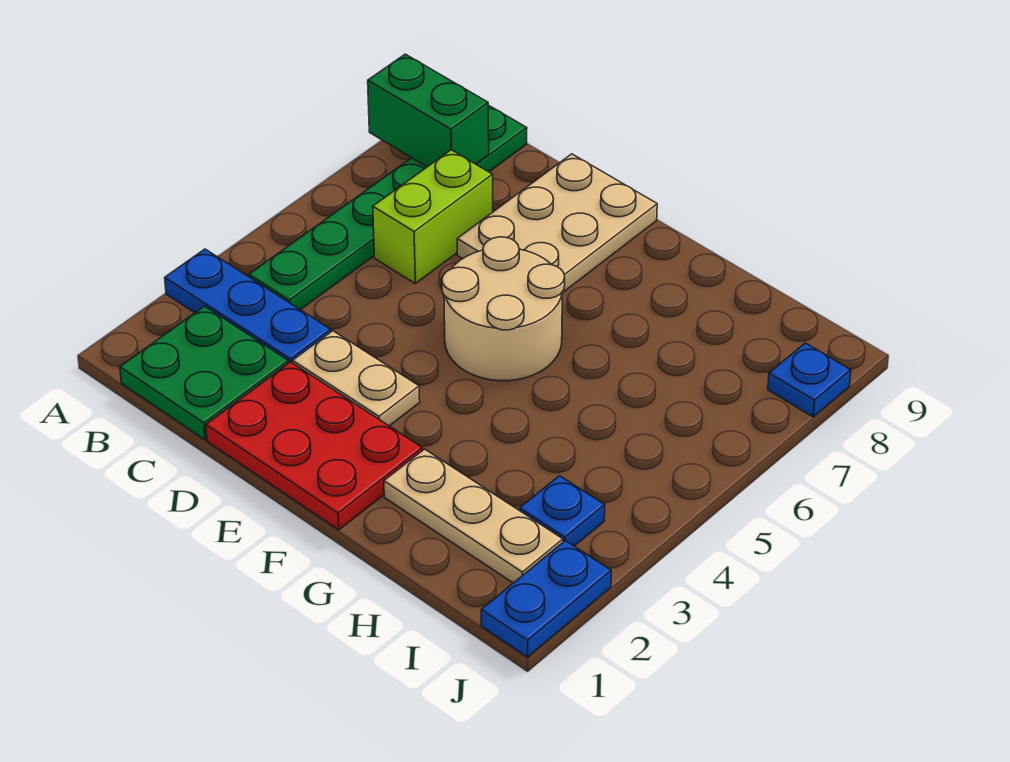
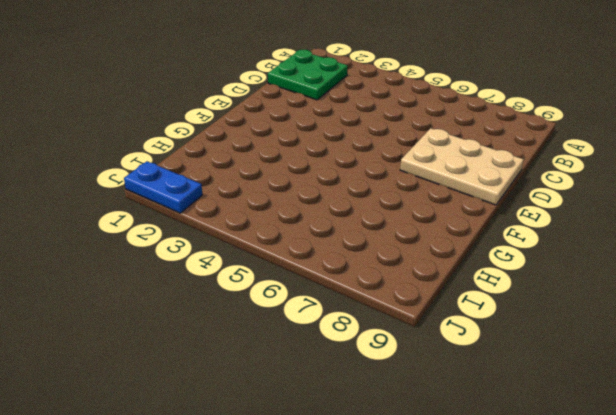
none -> blue 1x3 plate [165,249,331,363]
none -> green 1x6 plate [249,105,527,310]
none -> lime 1x2 brick [373,150,493,283]

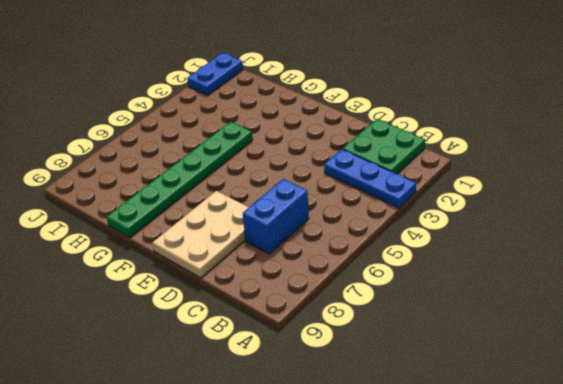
blue 1x2 brick [243,179,309,254] -> lime 1x2 brick [373,150,493,283]
green 1x6 plate [107,122,253,237] -> green 1x6 plate moved to [249,105,527,310]
none -> red 2x3 plate [206,362,422,530]
none -> tan 1x2 plate [293,331,420,426]
none -> tan 2x2 round brick [442,237,565,381]

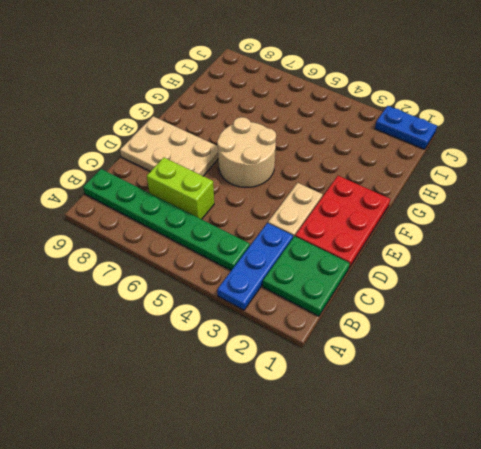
none -> tan 1x3 plate [384,449,563,583]
none -> blue 1x1 plate [520,476,605,546]
none -> blue 1x1 plate [768,343,851,417]

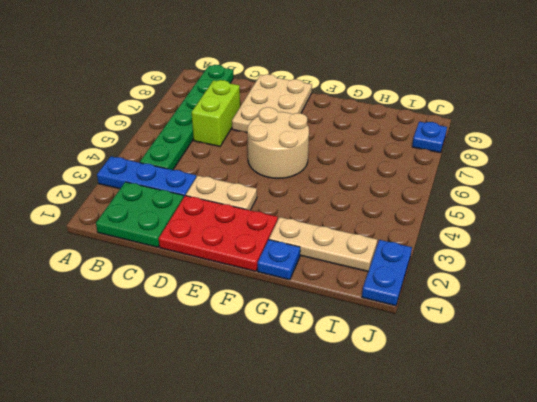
blue 1x1 plate [258,240,300,280] -> blue 1x1 plate moved to [520,476,605,546]
none -> green 1x2 brick [368,54,489,167]

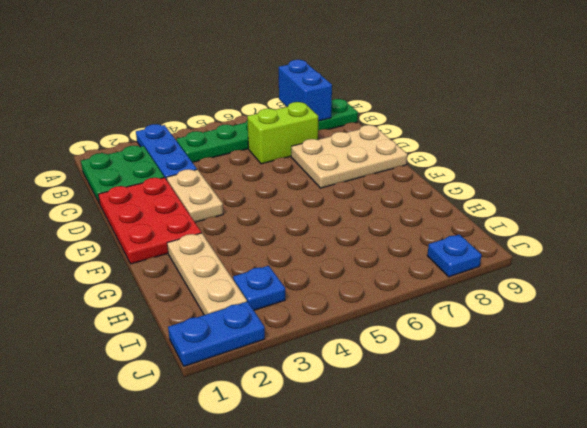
blue 1x2 brick [279,60,332,121] -> green 1x2 brick [368,54,489,167]
none -> tan 2x2 round brick [442,237,565,381]

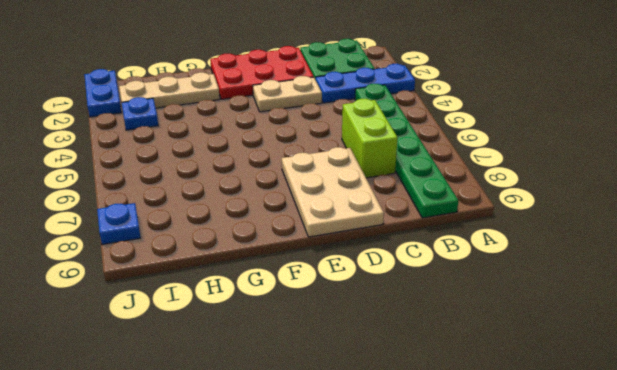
none -> tan 2x2 round brick [442,237,565,381]
none -> green 1x2 brick [368,54,489,167]

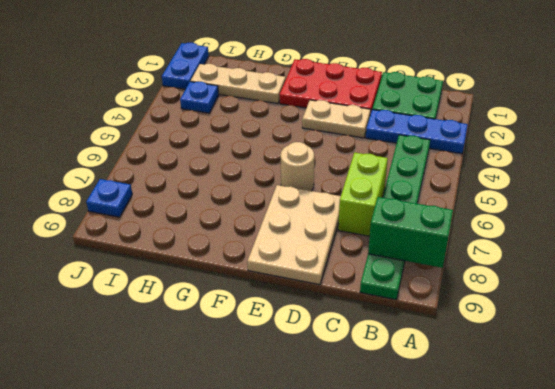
tan 1x1 round brick [281,142,314,191] -> tan 2x2 round brick [442,237,565,381]

